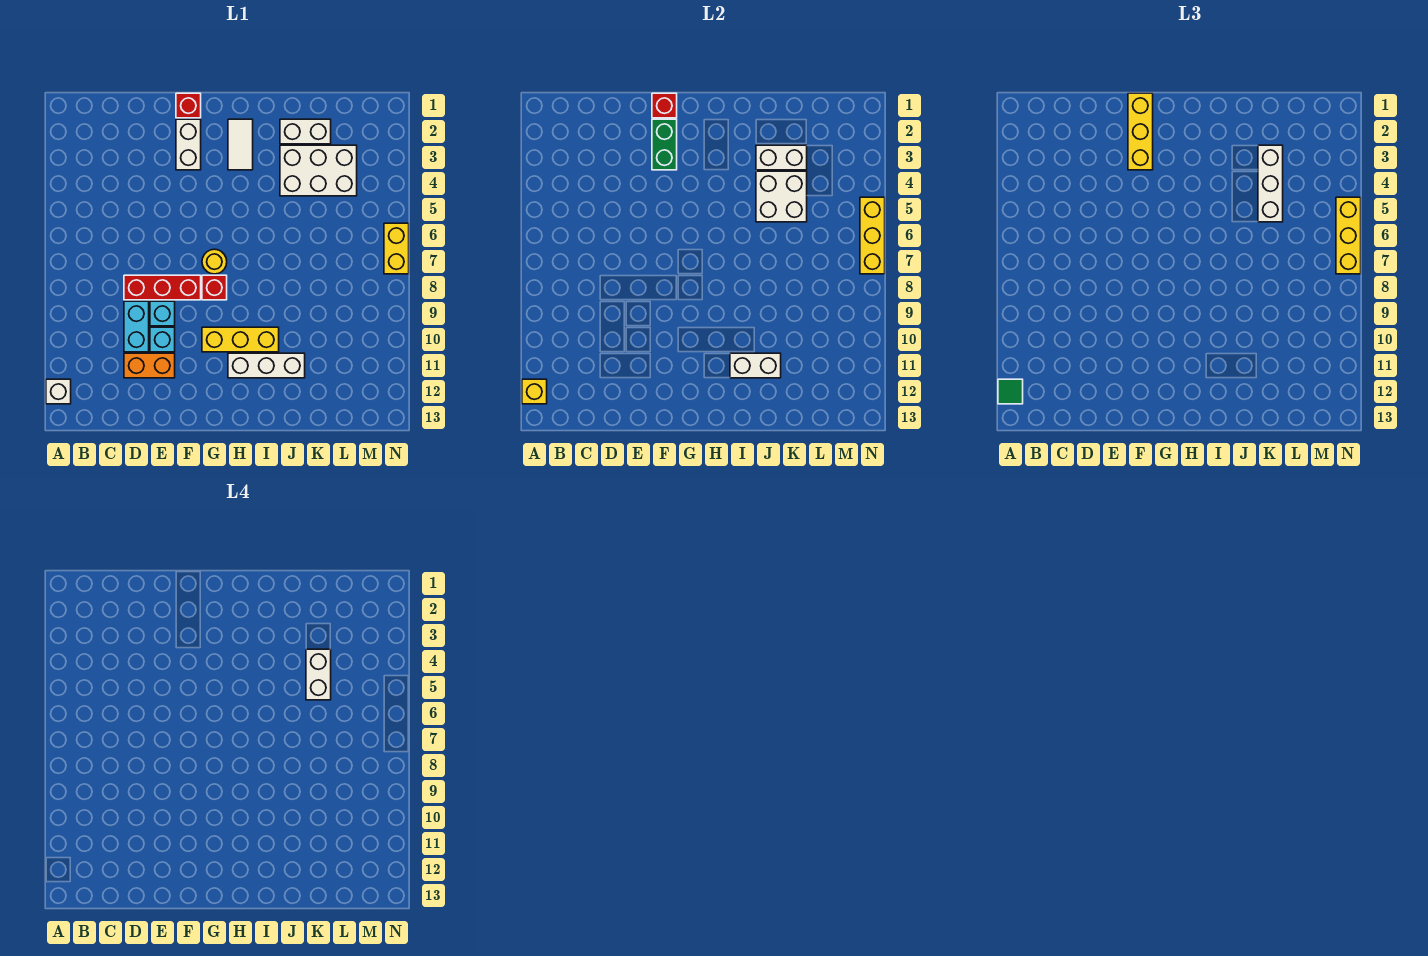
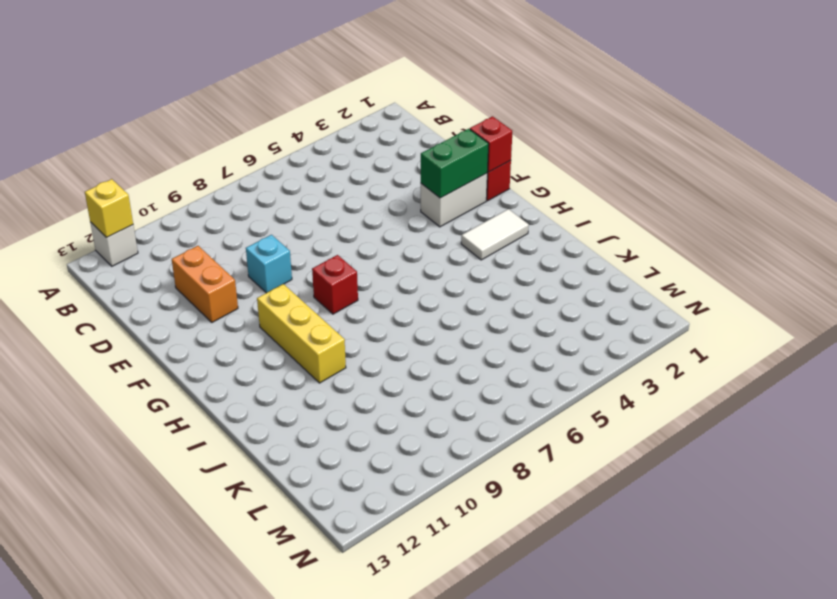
none -> red 1x3 brick [124,275,201,300]
none -> cyan 1x2 brick [124,301,149,352]
none -> cyan 1x1 brick [150,327,175,352]

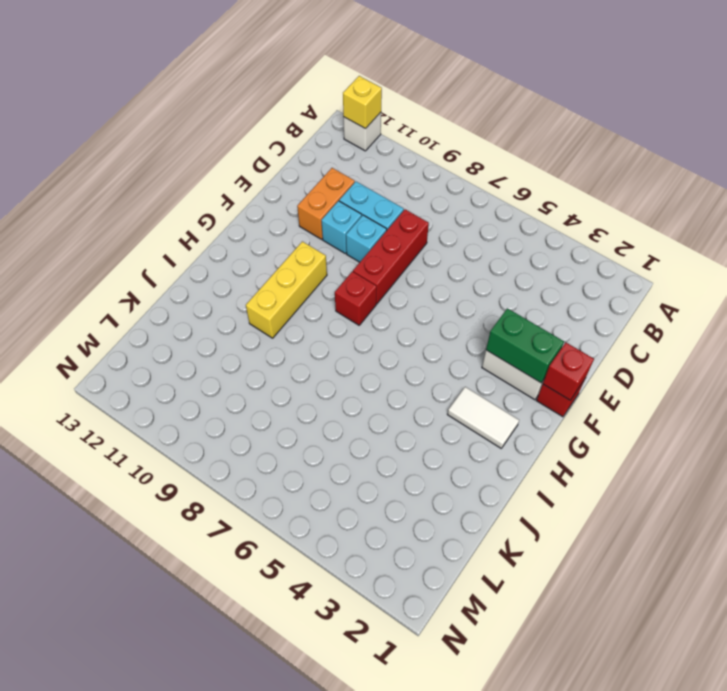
none -> yellow 1x1 round brick [202,249,227,274]
none -> white 1x3 brick [228,353,305,378]
none -> white 1x2 brick [280,119,331,144]

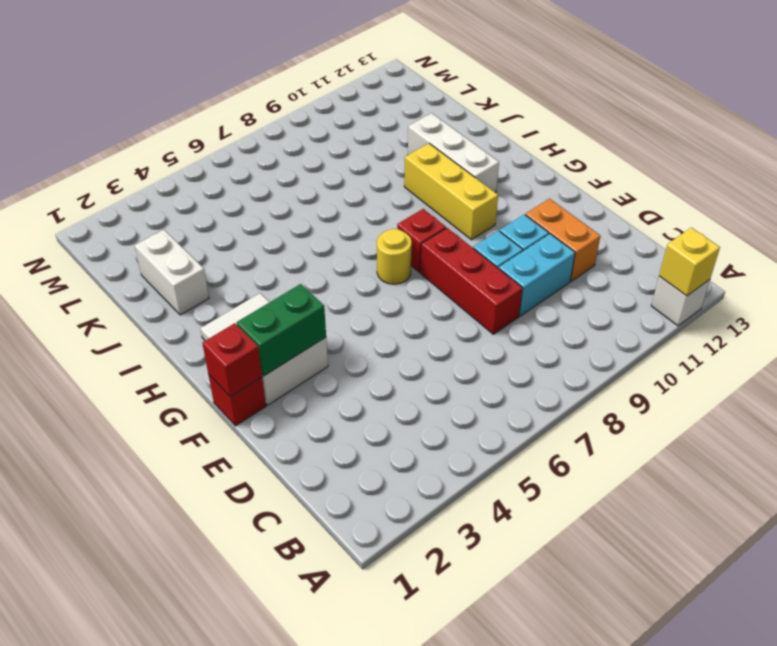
none -> white 2x3 brick [280,145,357,196]
none -> yellow 1x2 brick [384,223,409,274]
none -> white 1x2 brick [730,353,781,378]

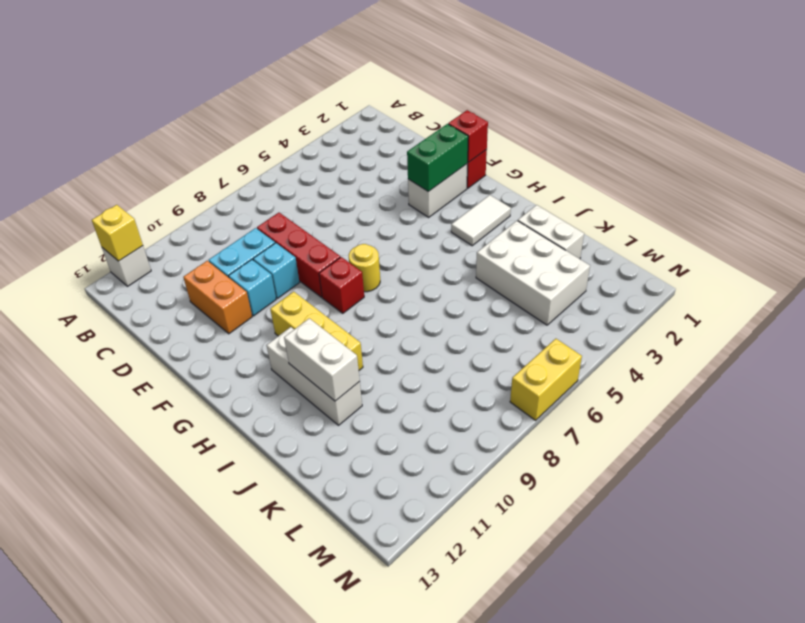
none -> white 1x2 brick [756,145,807,170]
none -> white 2x2 brick [756,171,807,222]
none -> yellow 1x3 brick [860,197,885,274]

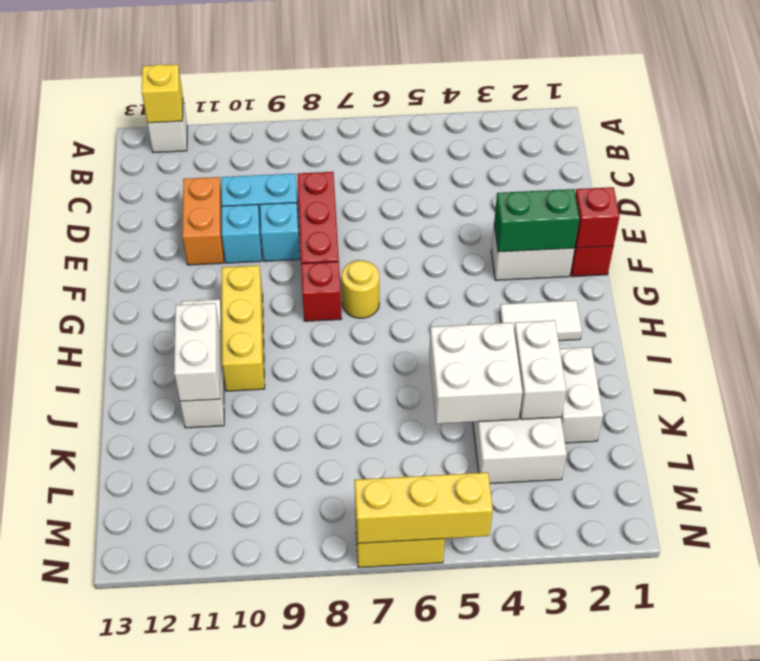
none -> green 1x1 tile [998,379,1023,404]
none -> yellow 1x3 brick [1128,93,1153,170]
none -> white 1x3 brick [1258,145,1283,222]

